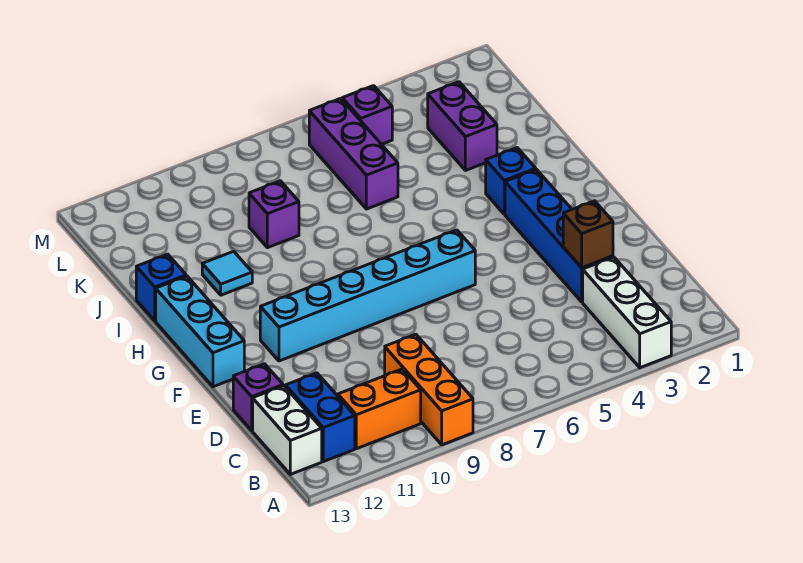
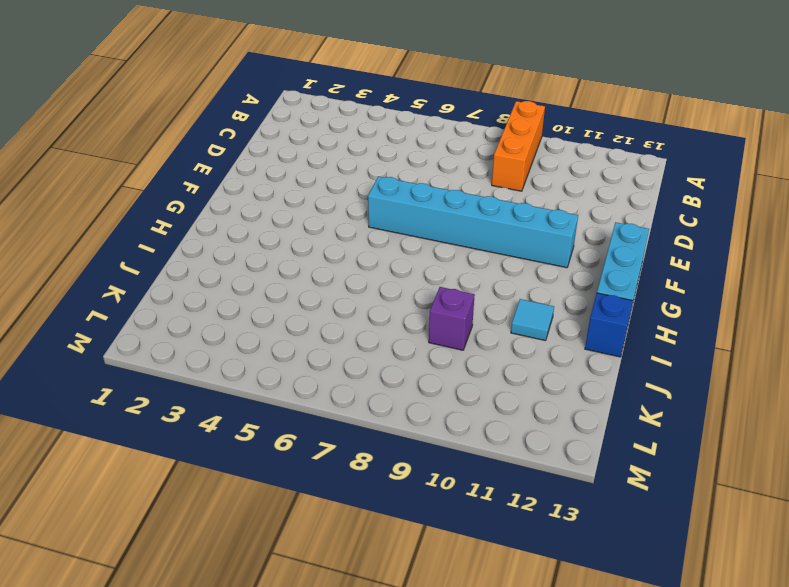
none -> white 1x3 brick [583,257,671,368]
none -> orange 1x2 brick [338,369,421,449]
none -> blue 1x2 brick [286,373,355,462]

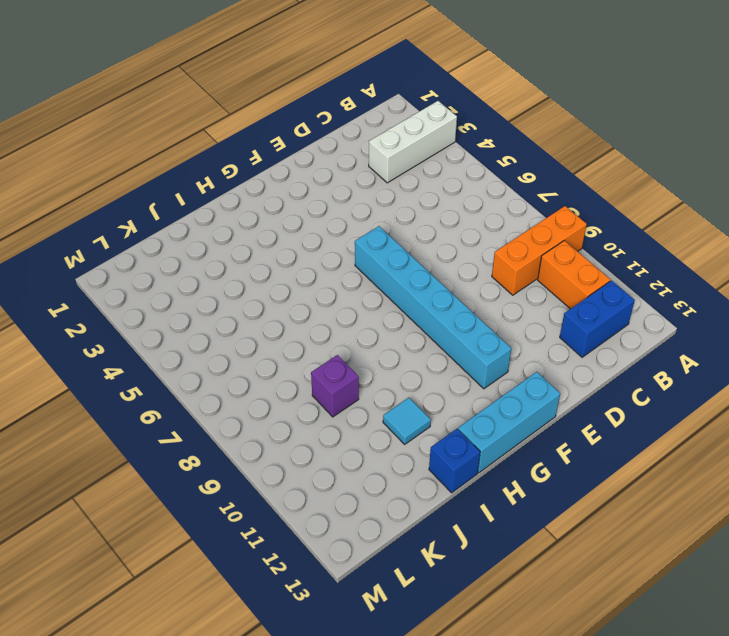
none -> white 1x2 brick [253,386,322,474]
none -> blue 1x4 brick [505,169,613,302]
none -> purple 1x1 brick [233,364,283,430]

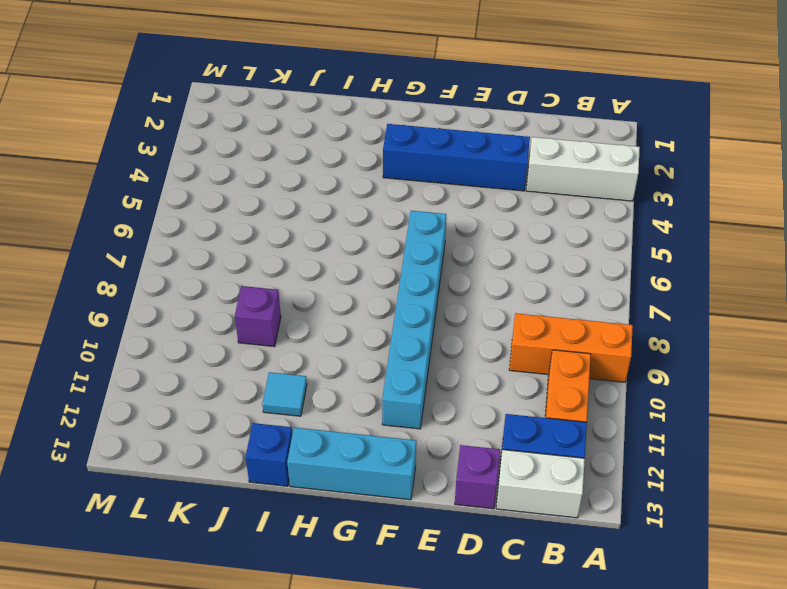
none -> blue 1x1 brick [486,148,536,214]
none -> purple 1x2 brick [428,82,497,171]
none -> purple 1x3 brick [309,98,398,209]

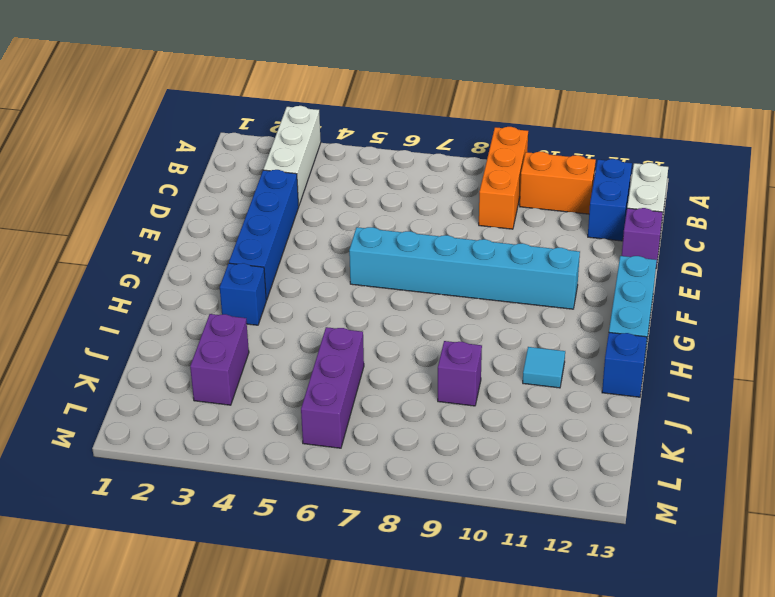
none -> purple 1x1 brick [342,86,392,144]
none -> brown 1x1 brick [563,201,613,268]

